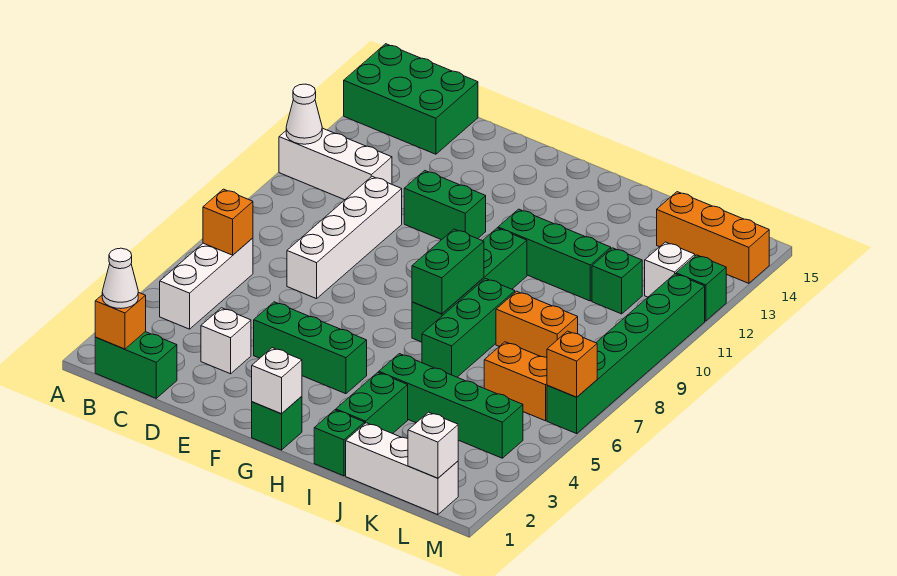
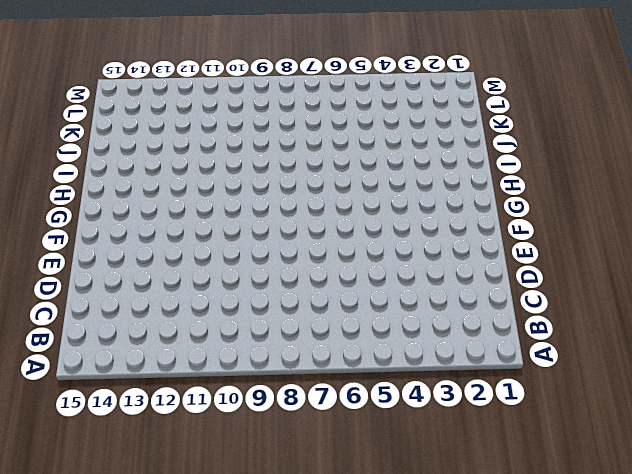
none -> white 1x3 brick [279,128,392,200]
none -> green 2x3 brick [344,44,478,154]
none -> green 1x2 brick [95,332,177,398]
none -> white 1x3 brick [160,238,253,329]

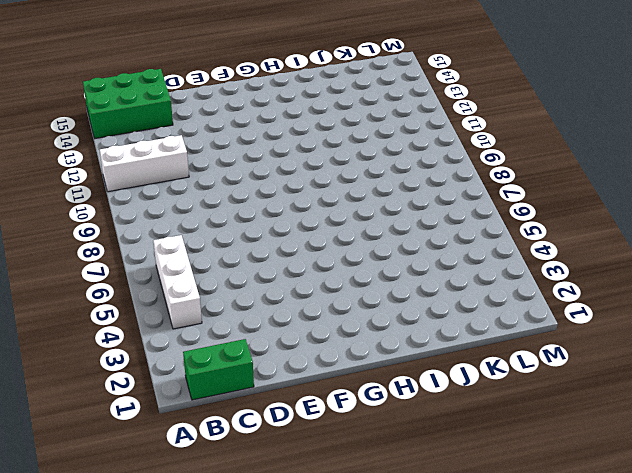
none -> white 1x1 brick [201,308,251,374]
none -> white 1x4 brick [287,176,402,299]
none -> green 1x3 brick [254,302,367,394]
none -> green 1x2 brick [404,171,486,240]

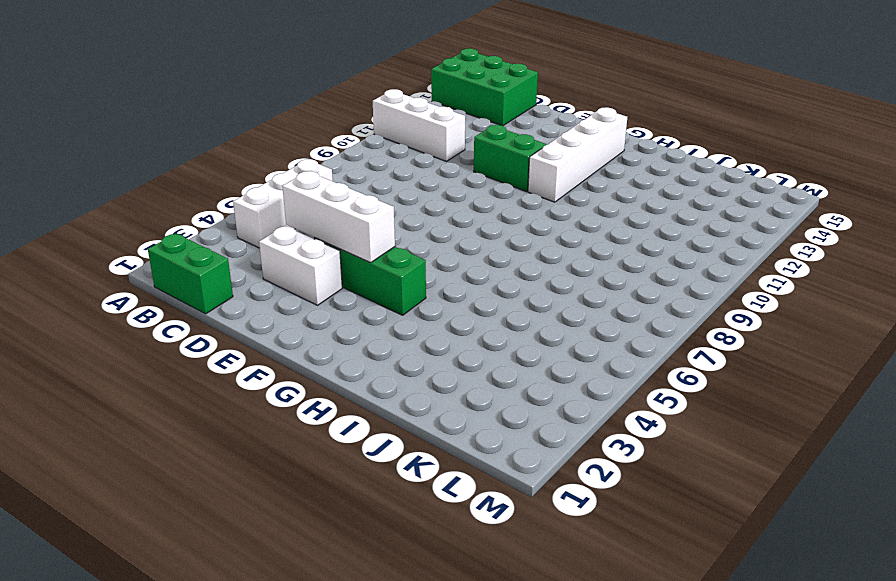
white 1x2 brick [259,226,342,305] -> white 1x1 brick [201,308,251,374]
white 1x3 brick [282,171,395,263] -> white 1x3 brick moved to [346,423,458,515]
white 1x4 brick [528,107,627,202] -> white 1x4 brick moved to [287,176,402,299]
none -> green 1x1 brick [252,396,302,450]
none -> green 1x4 brick [412,228,527,342]
none -> green 1x3 brick [498,209,611,301]
none -> green 1x1 brick [314,410,365,476]

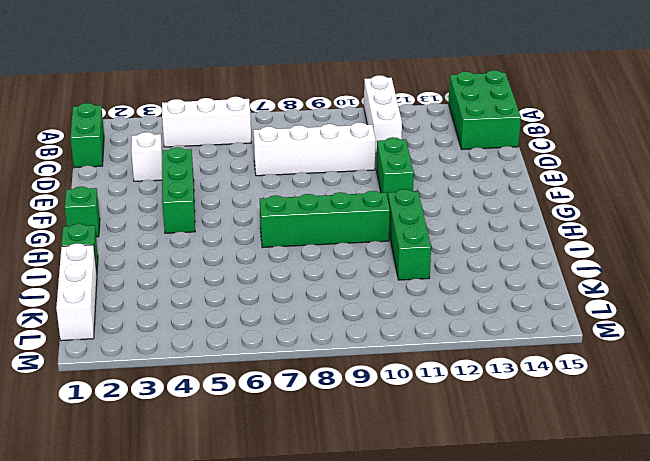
none -> green 1x2 brick [336,372,408,434]
none -> green 1x4 brick [379,354,523,458]
none -> green 1x3 brick [422,279,515,377]
none -> orange 1x2 brick [496,291,578,357]

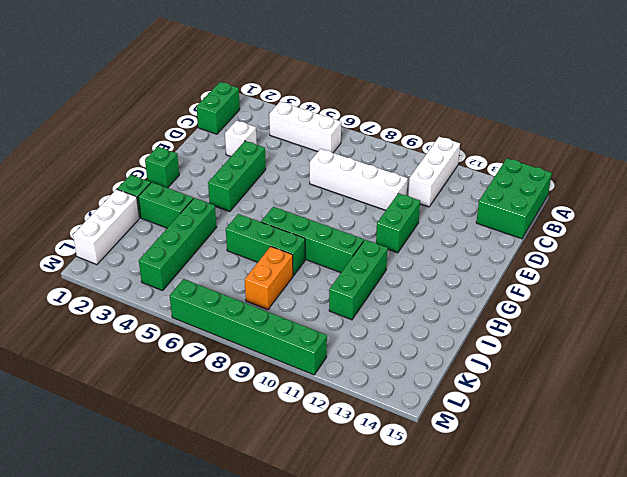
none -> orange 1x2 brick [484,342,547,421]
none -> green 1x1 brick [592,248,642,314]
none -> orange 1x3 brick [657,192,769,283]
none -> white 1x1 brick [645,242,695,297]

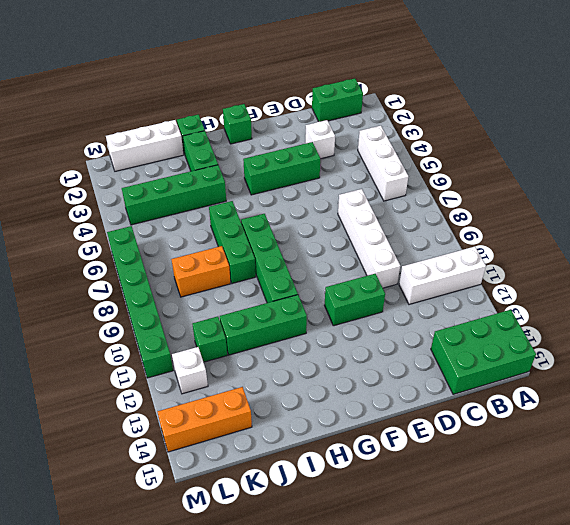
none -> orange 1x2 brick [484,342,547,421]
none -> green 1x1 brick [676,255,726,321]
none -> white 1x1 cone [286,84,322,144]
none -> orange 1x1 brick [95,292,146,349]

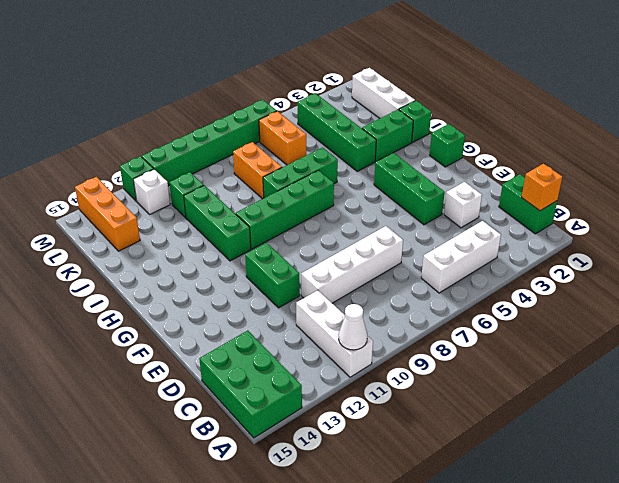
none -> orange 1x1 brick [203,189,253,255]
none -> white 1x1 brick [252,348,302,414]
none -> green 1x2 brick [412,229,484,314]
none -> white 1x1 brick [408,412,458,478]

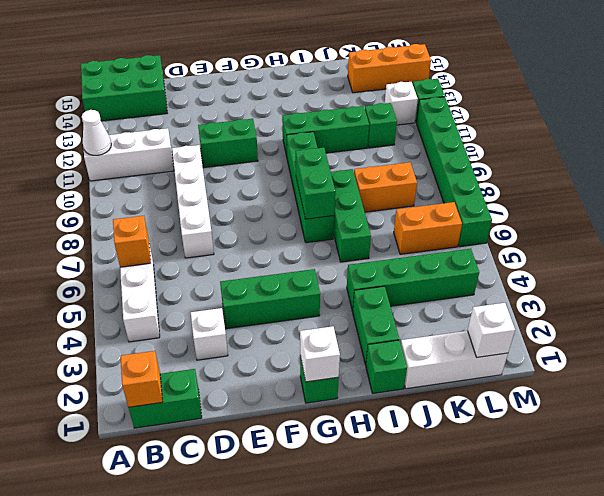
none -> orange 1x1 brick [547,331,597,397]
none -> white 1x1 cone [102,248,138,309]

